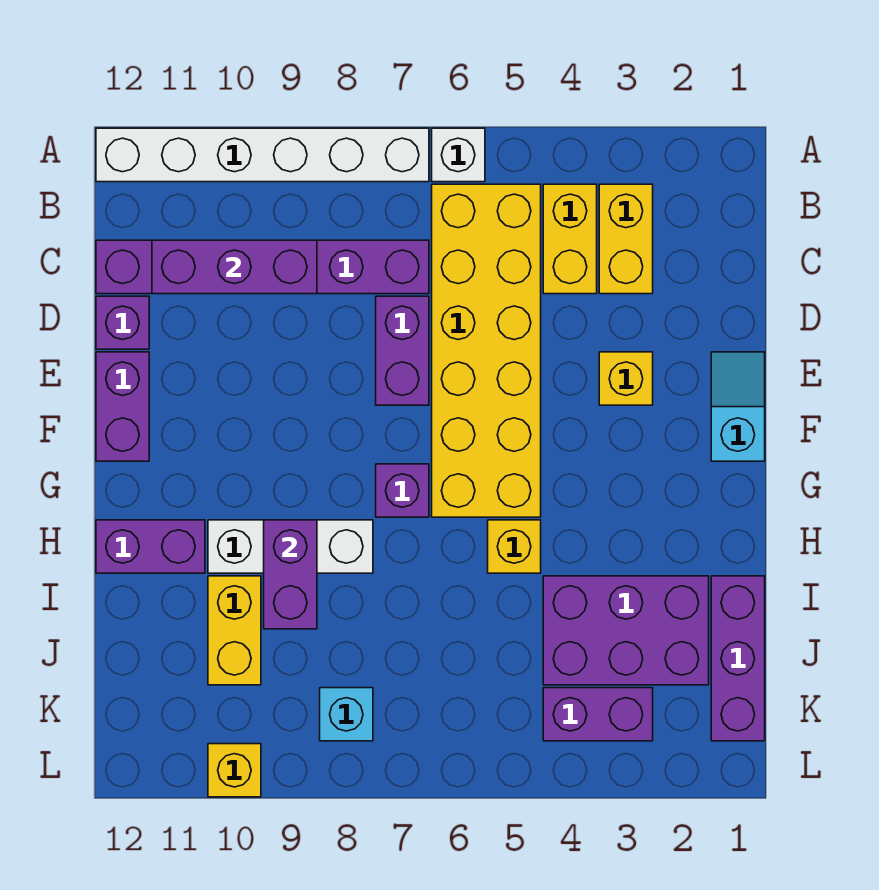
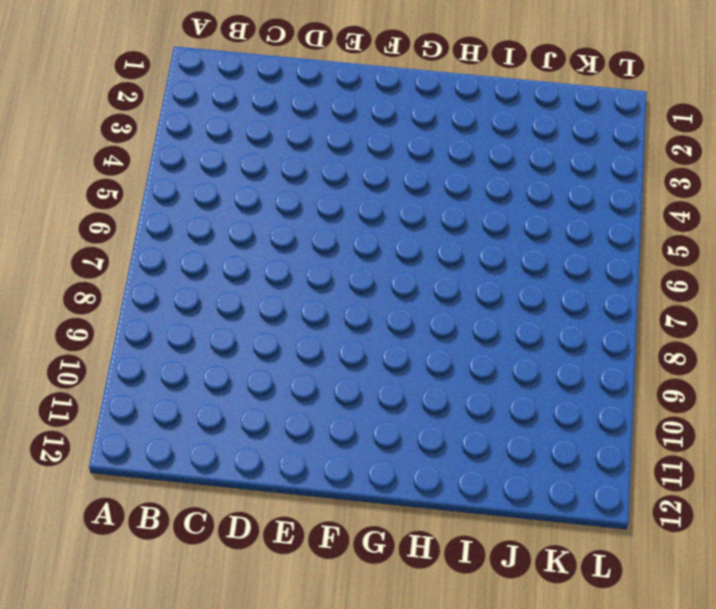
none -> white 1x1 brick [432,128,485,182]
none -> white 1x6 brick [96,128,429,182]
none -> yellow 1x2 brick [599,184,653,294]

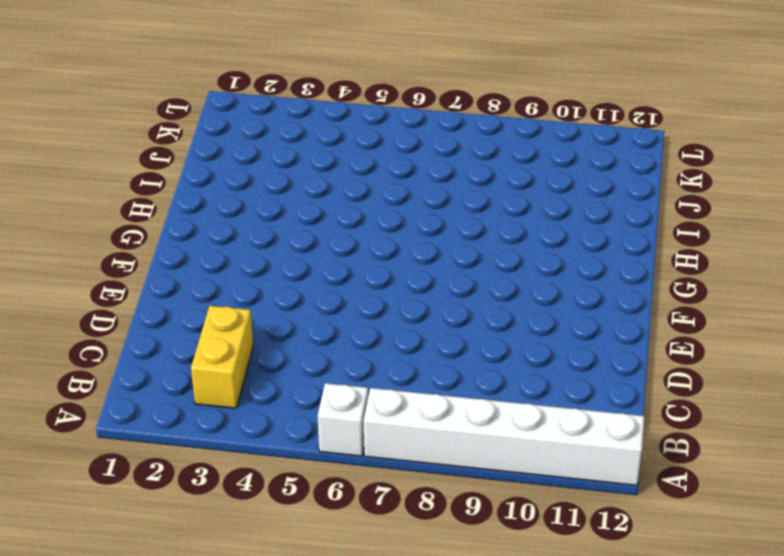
none -> yellow 1x2 brick [543,184,597,294]
none -> yellow 2x6 brick [432,184,541,517]
none -> purple 1x6 brick [96,240,429,294]

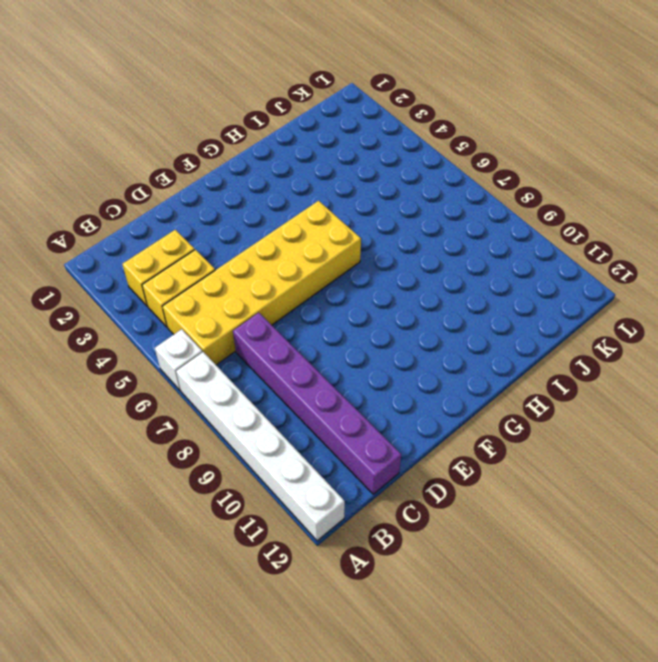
none -> purple 1x2 brick [376,296,429,405]
none -> purple 1x1 brick [96,296,149,349]
none -> cyan 1x2 slope [711,352,765,461]

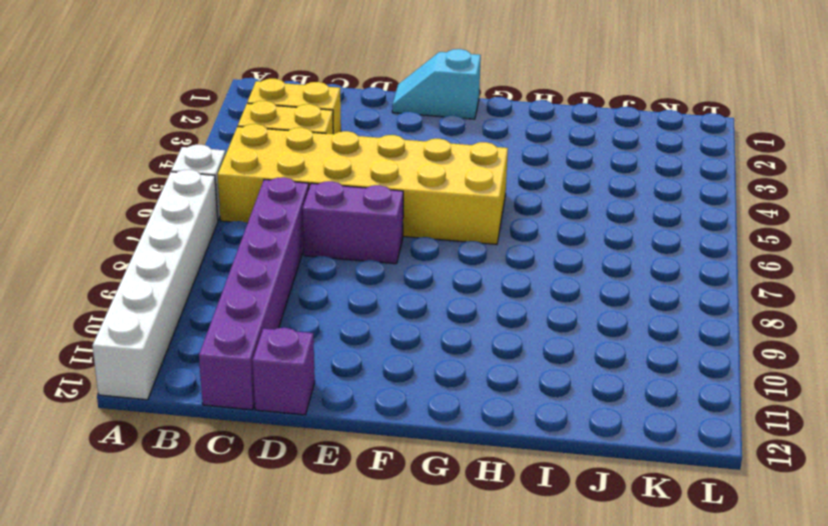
none -> yellow 1x1 brick [599,352,653,405]
none -> purple 1x2 brick [96,352,149,461]
none -> purple 1x1 brick [376,464,429,517]

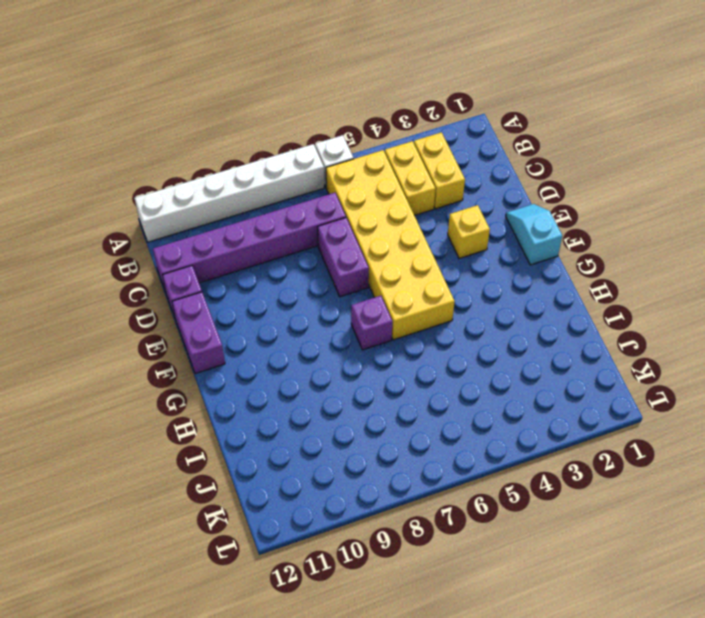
none -> yellow 1x1 brick [488,520,541,573]
none -> white 1x3 brick [208,520,373,573]
none -> purple 1x2 brick [96,520,205,573]

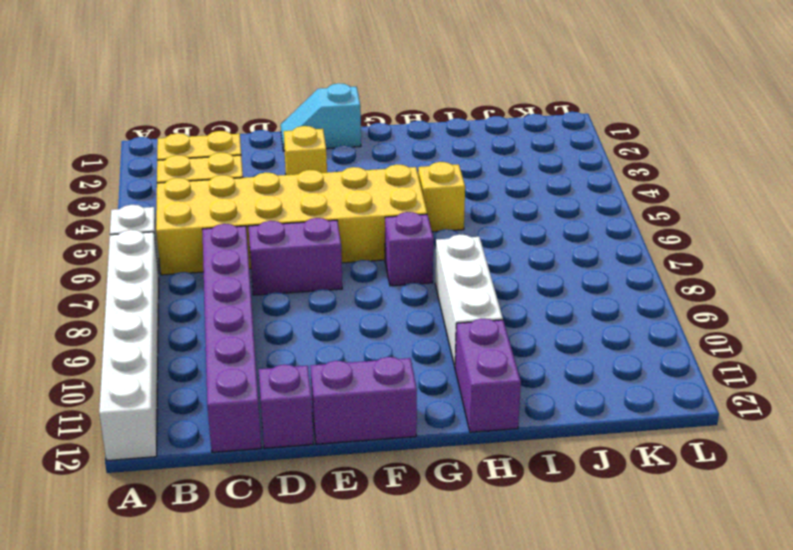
none -> purple 1x3 brick [711,576,765,741]
none -> purple 2x3 brick [543,576,709,685]
none -> yellow 1x2 brick [208,576,261,685]

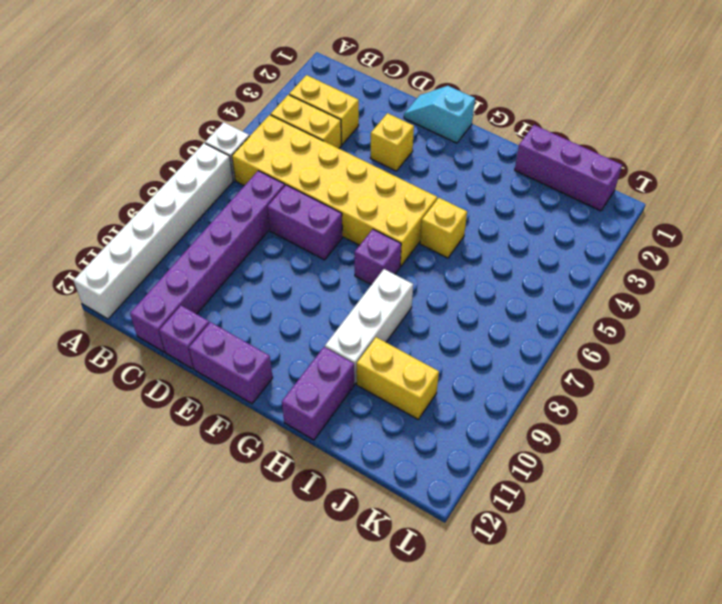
none -> purple 2x3 brick [543,576,709,685]
none -> purple 1x2 brick [543,688,653,741]
none -> cyan 1x1 brick [320,688,373,741]

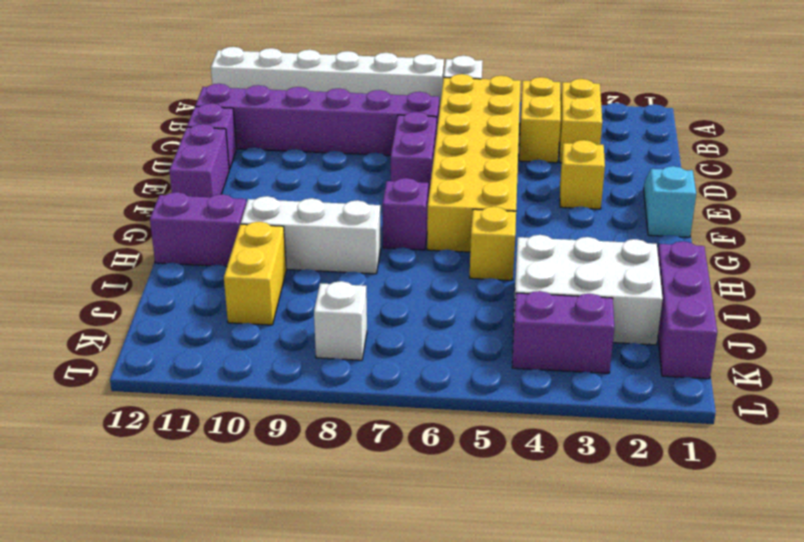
white 2x3 brick [513,235,663,345] -> purple 2x3 brick [543,576,709,685]
white 1x1 brick [314,281,367,360] -> cyan 1x1 brick [320,688,373,741]
none -> yellow 1x1 brick [208,744,261,797]
none -> purple 1x3 brick [152,240,317,294]
none -> purple 1x2 brick [264,520,317,629]

